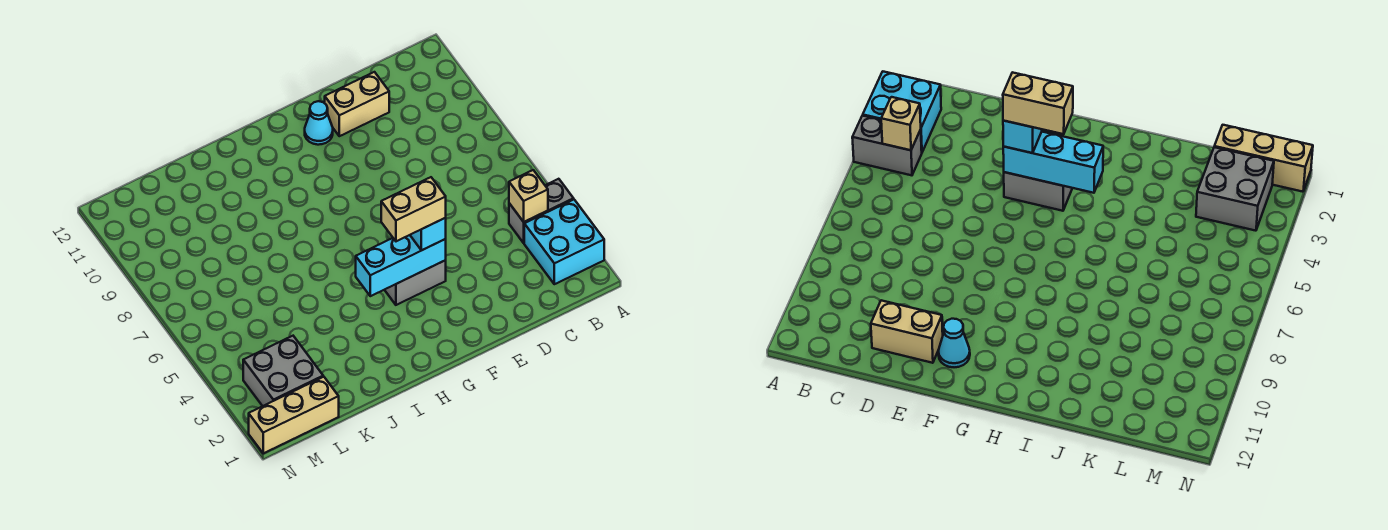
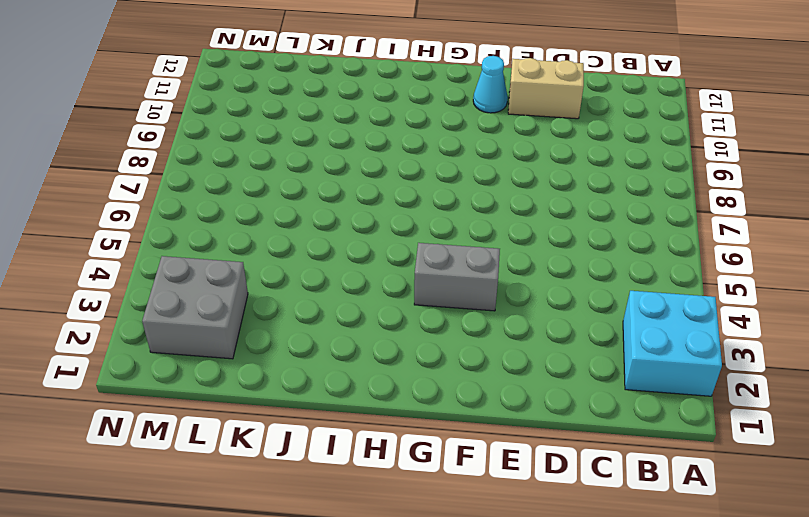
none -> grey 1x2 brick [509,179,574,243]
none -> tan 1x3 brick [249,377,339,453]

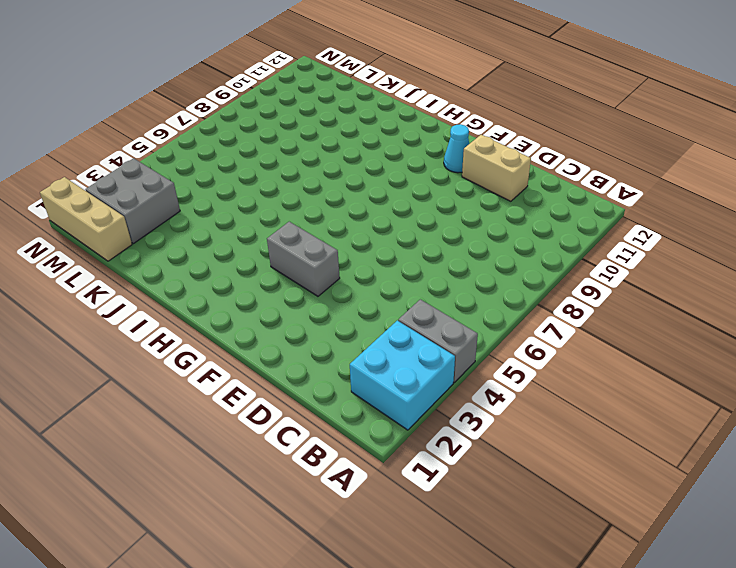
none -> tan 1x1 brick [509,170,548,222]
none -> cyan 1x3 brick [356,235,446,296]

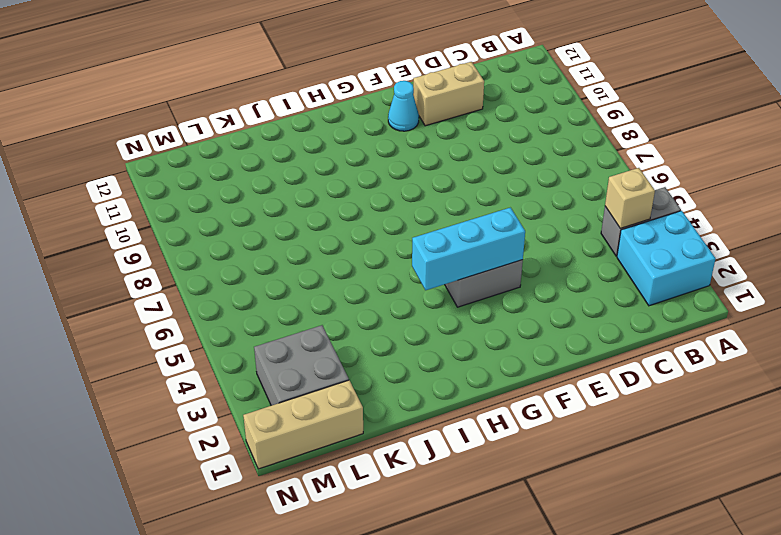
none -> cyan 1x1 brick [410,218,446,250]
none -> tan 1x2 brick [381,177,446,241]

